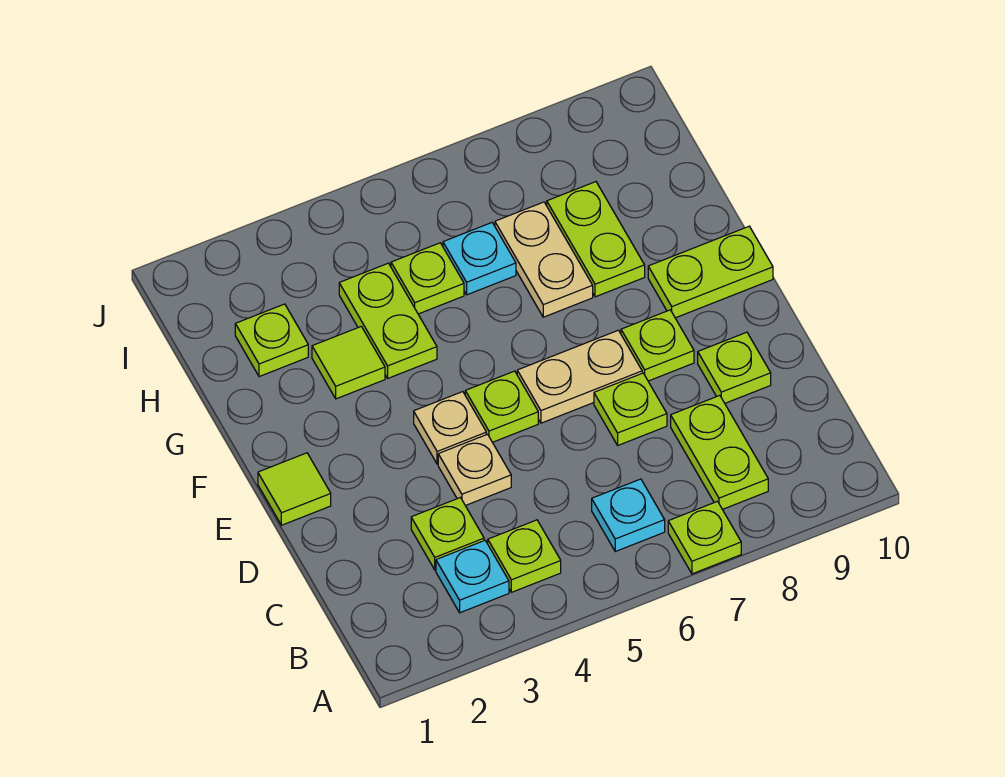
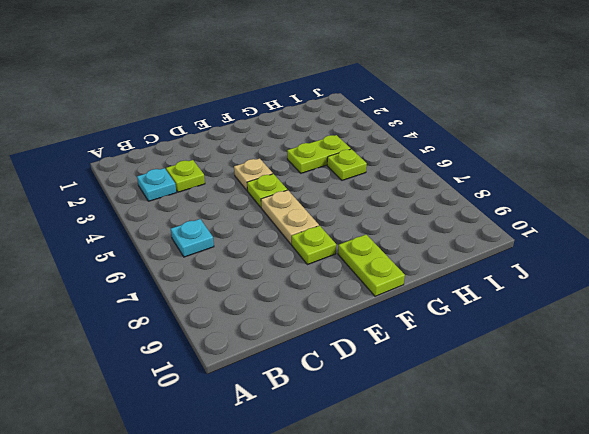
none -> lime 1x1 plate [668,501,741,574]
none -> lime 1x1 plate [488,520,561,592]
none -> lime 1x2 plate [671,396,768,509]

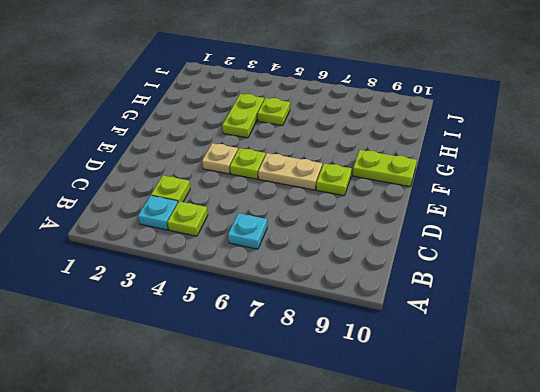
none -> lime 1x1 plate [668,501,741,574]
none -> lime 1x2 plate [671,396,768,509]
none -> tan 1x1 plate [438,434,511,506]

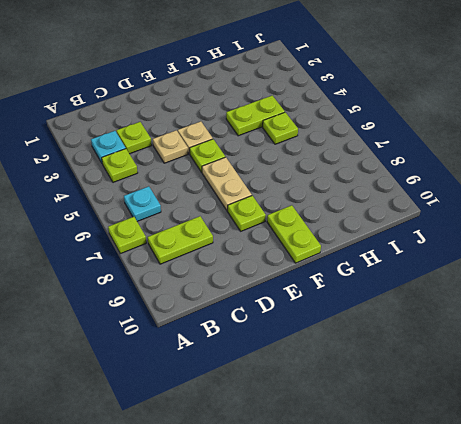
none -> lime 1x1 plate [594,373,667,445]
none -> lime 1x1 plate [698,332,771,403]
none -> lime 1x1 tile [258,453,331,525]

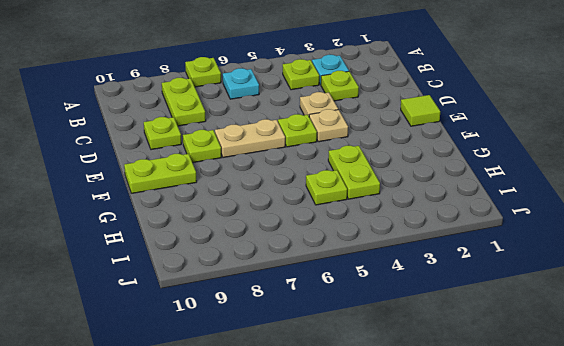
none -> lime 1x1 plate [594,373,667,445]
none -> lime 1x1 tile [312,327,385,399]
none -> tan 1x2 plate [495,202,593,317]

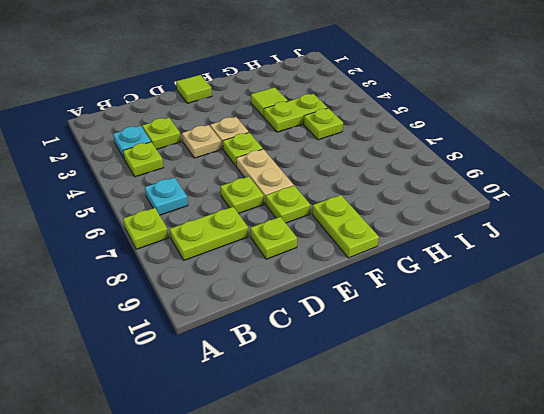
none -> tan 1x2 plate [495,202,593,317]
none -> lime 1x2 plate [547,182,645,297]
none -> lime 1x1 plate [235,304,308,377]

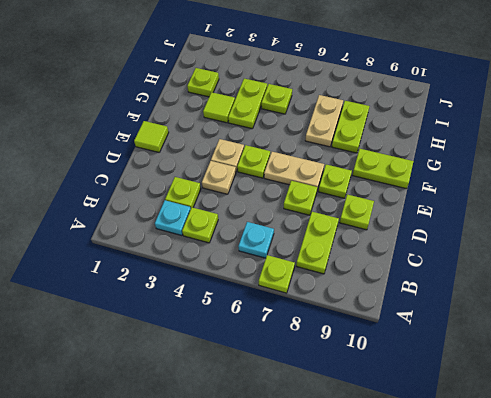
none -> cyan 1x1 plate [443,223,516,295]

